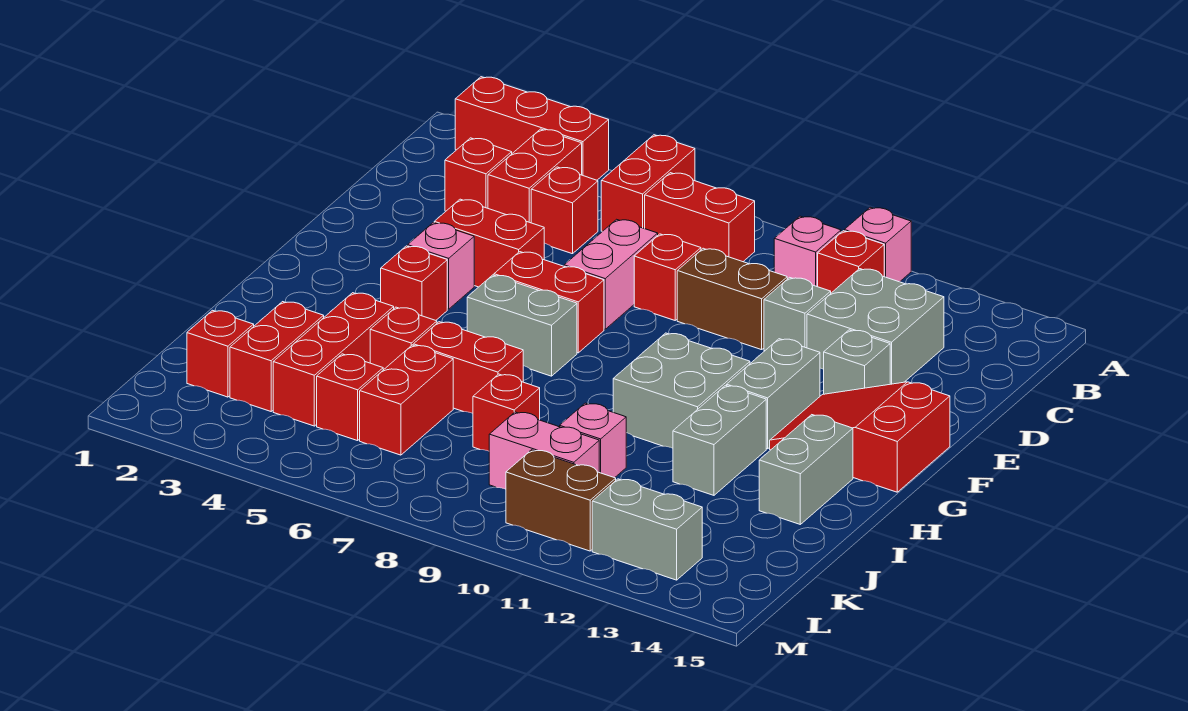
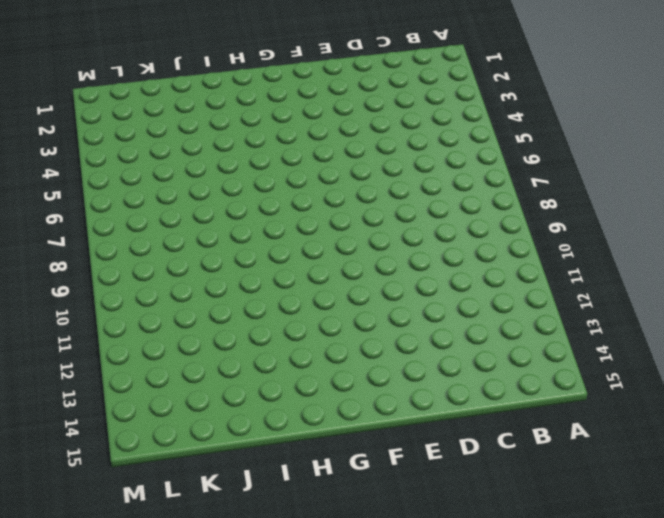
none -> red 1x3 brick [455,77,609,180]
none -> red 1x2 brick [601,135,695,232]
none -> pink 1x1 brick [844,207,911,282]
none -> red 1x2 brick [488,129,582,223]

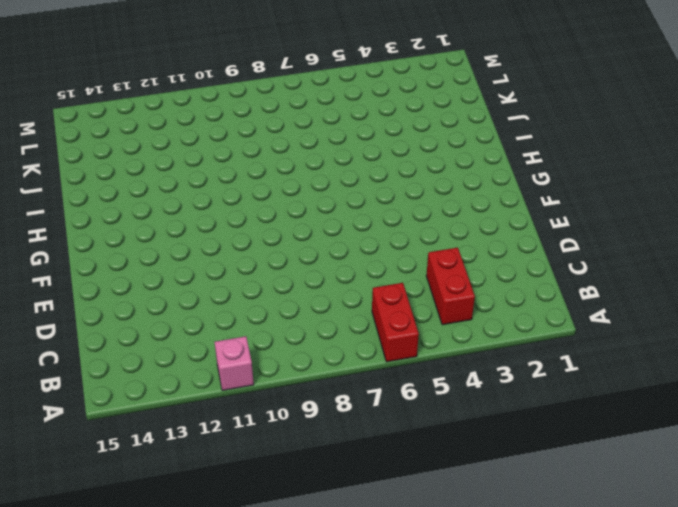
none -> red 1x3 brick [455,77,609,180]
none -> red 1x2 brick [645,173,755,262]
none -> pink 1x1 brick [774,216,841,287]
none -> red 1x1 brick [818,231,884,293]

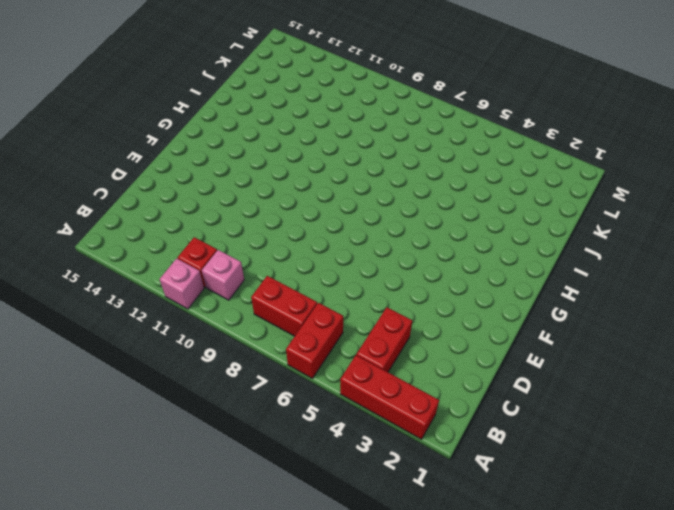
none -> red 1x1 brick [445,138,512,211]
none -> red 1x1 brick [531,167,598,254]
none -> grey 2x2 brick [807,269,944,384]
none -> pink 1x2 brick [564,219,658,329]

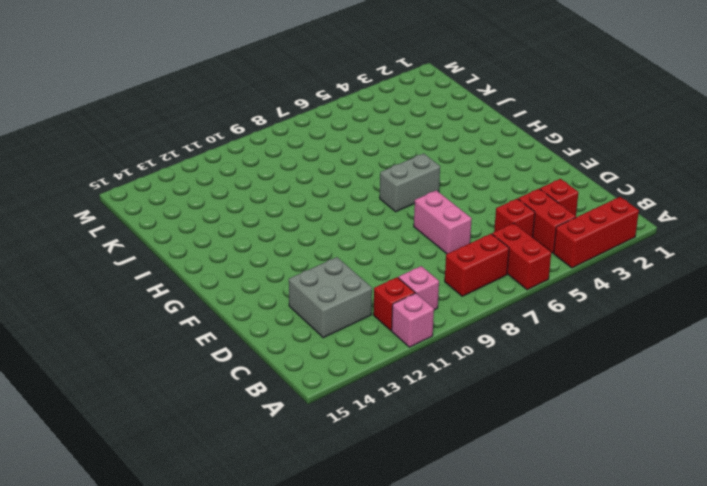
none -> red 1x1 brick [634,234,701,320]
none -> brown 1x2 brick [677,248,787,350]
none -> grey 1x1 brick [764,277,831,351]
none -> red 1x2 brick [434,199,544,287]

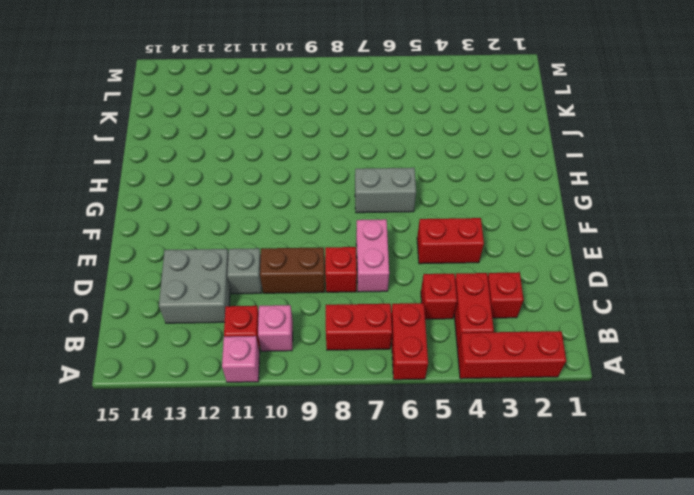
none -> grey 1x1 brick [824,330,890,394]
none -> pink 1x1 brick [408,223,474,309]
none -> red 1x2 brick [494,252,604,353]
none -> grey 1x2 brick [727,339,820,449]

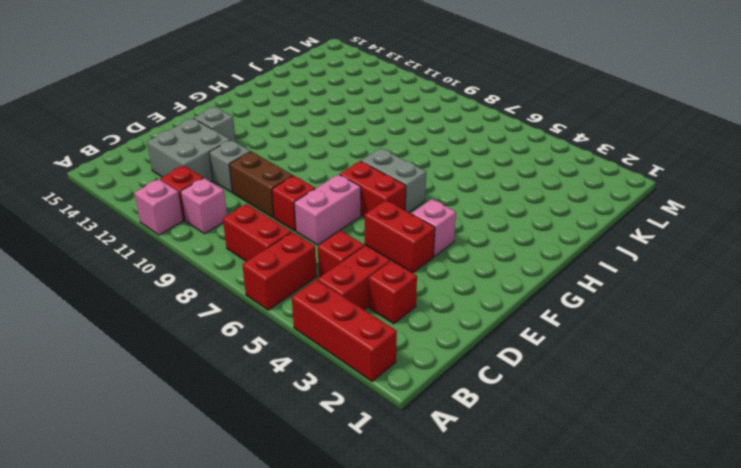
none -> grey 1x2 brick [727,339,820,449]
none -> red 2x3 slope [770,382,950,492]
none -> red 1x1 brick [381,246,447,320]
none -> grey 2x2 brick [613,333,750,448]

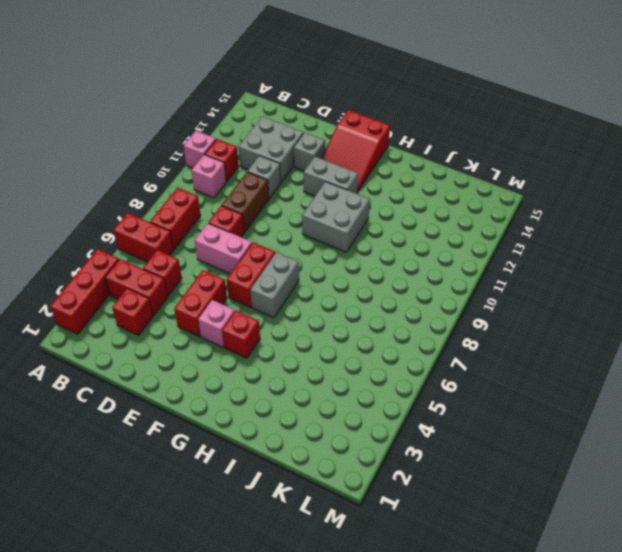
none -> grey 1x2 brick [673,385,766,495]
none -> grey 1x2 brick [759,415,853,524]
none -> red 1x3 brick [273,293,394,426]
none -> red 1x1 brick [370,307,437,370]

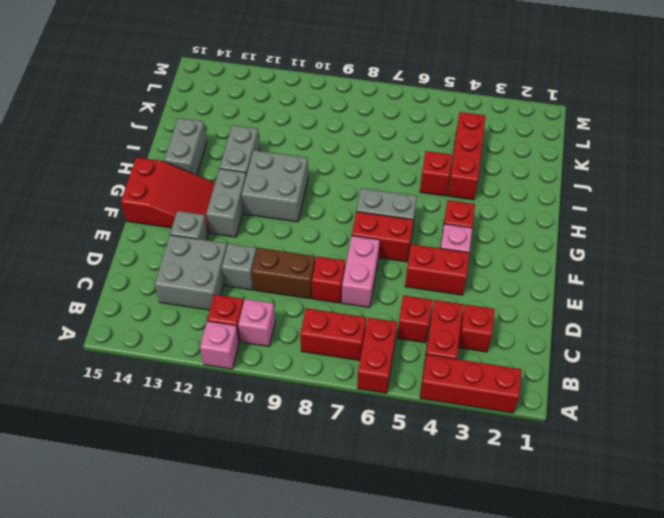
none -> red 1x2 brick [413,322,523,413]
none -> red 1x2 brick [230,302,324,411]
none -> red 1x2 brick [360,345,453,455]
none -> red 1x1 brick [473,374,540,451]

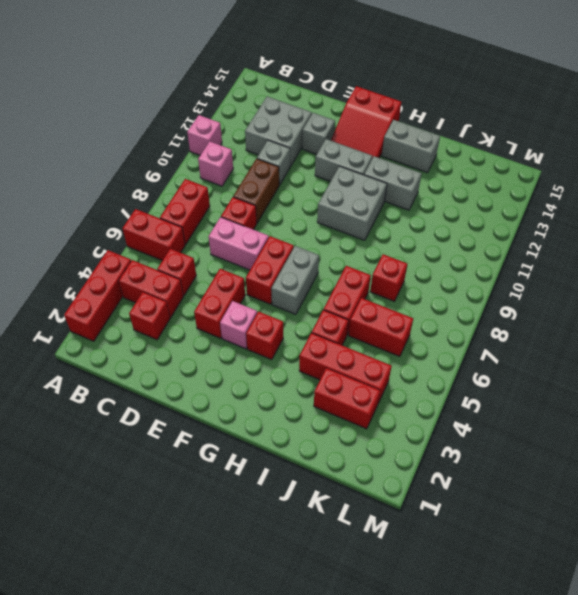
none -> red 1x1 brick [818,231,884,293]
none -> pink 1x1 brick [560,403,626,478]
none -> red 1x1 brick [187,310,254,397]
none -> red 1x1 brick [317,354,383,441]

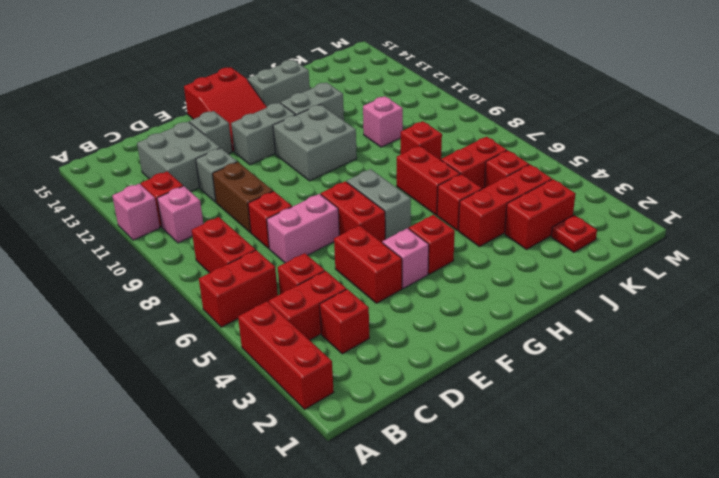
red 1x1 plate [551,215,597,252] -> red 1x1 brick [187,310,254,397]
none -> pink 1x2 brick [489,412,599,489]
none -> brown 1x2 brick [506,450,616,551]
none -> grey 1x2 brick [592,479,702,580]

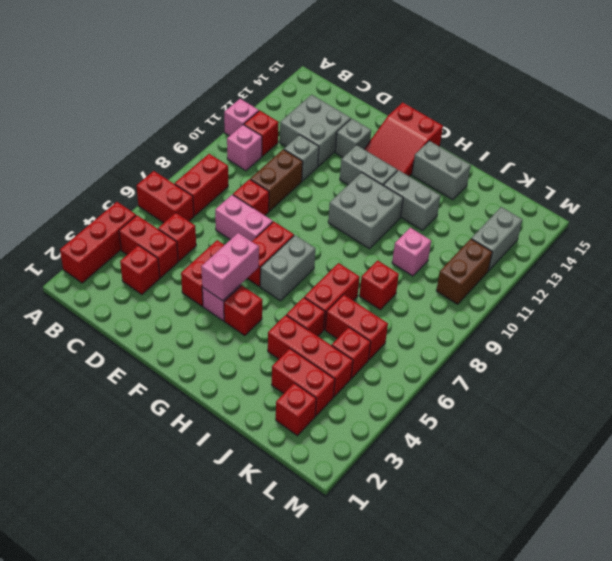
pink 1x2 brick [201,233,259,301] -> pink 1x2 brick moved to [489,412,599,489]

